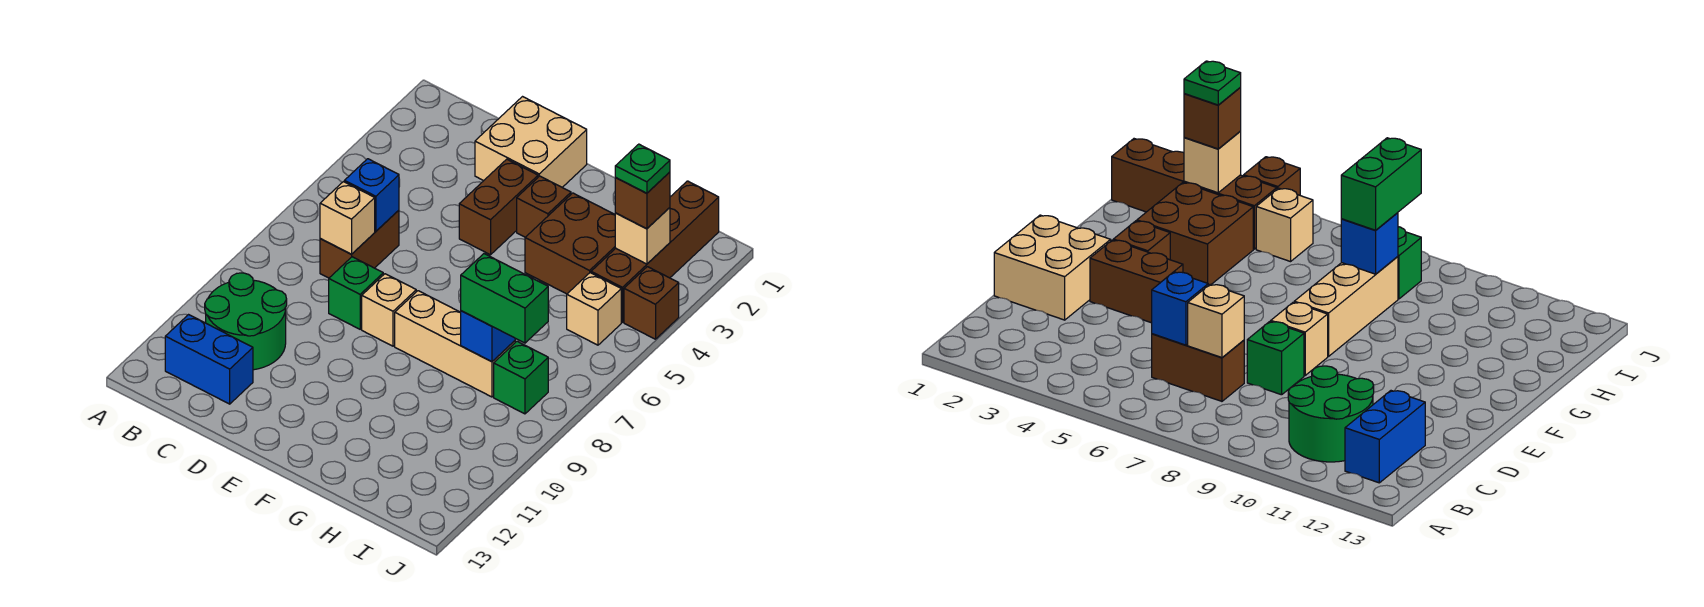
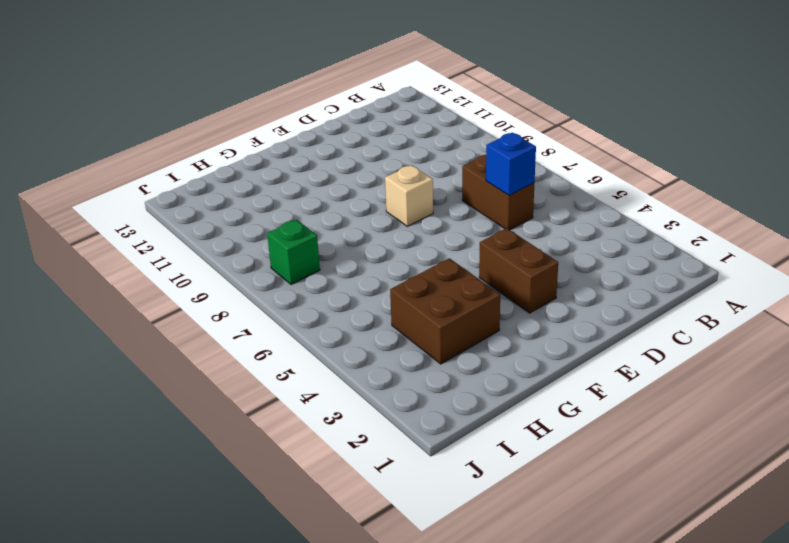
none -> green 2x2 round brick [205,273,287,370]
none -> blue 1x2 brick [165,315,253,404]
none -> tan 2x2 brick [475,97,587,187]

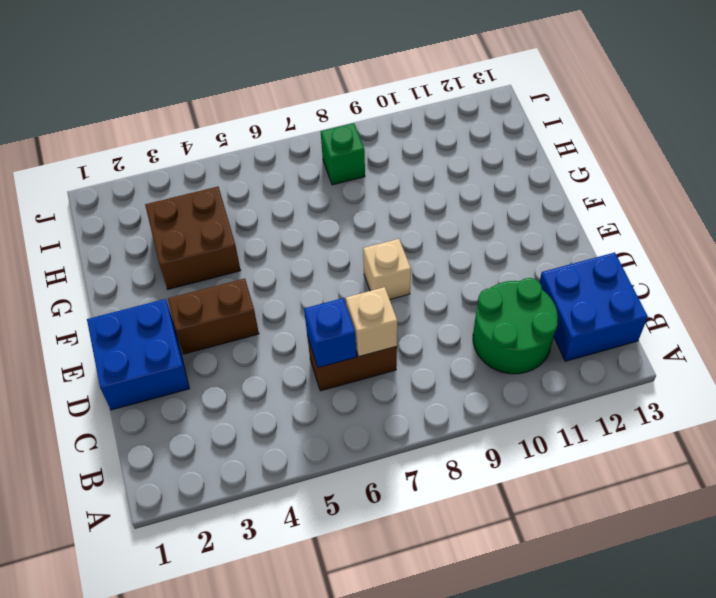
blue 2x2 brick [539,252,648,361] -> blue 1x2 brick [165,315,253,404]
blue 2x2 brick [87,299,189,410] -> tan 2x2 brick [475,97,587,187]
none -> green 1x1 brick [329,257,383,329]
none -> brown 1x1 brick [517,176,571,237]
none -> tan 1x3 brick [395,291,515,397]

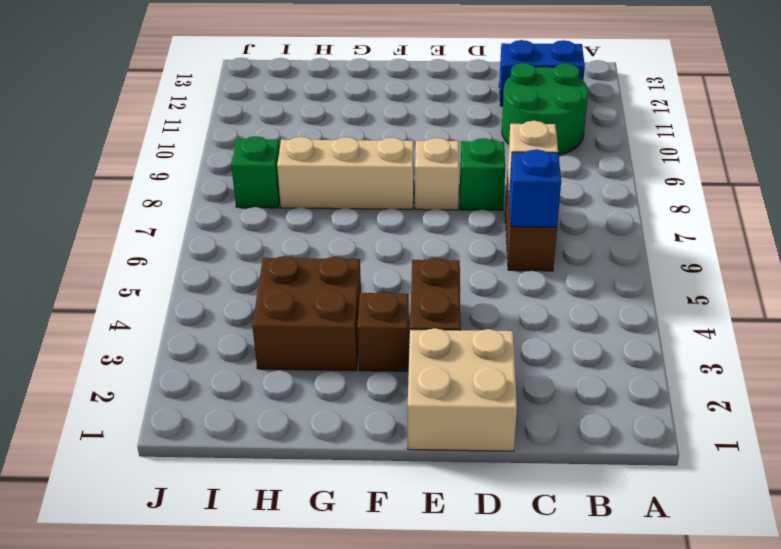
none -> brown 1x4 brick [591,181,719,322]
none -> tan 1x1 brick [567,273,621,345]
none -> brown 1x1 brick [624,267,679,339]

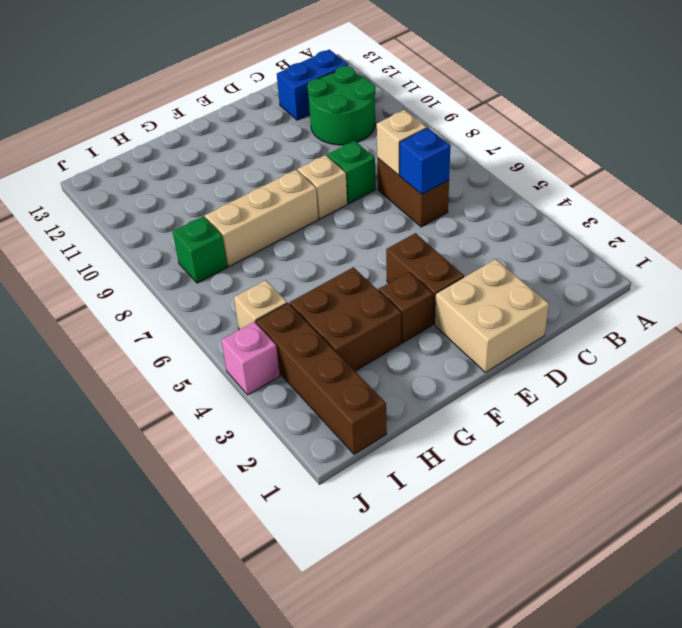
pink 1x1 brick [221,322,280,395] -> brown 1x1 brick [624,267,679,339]
none -> blue 1x1 brick [461,311,515,362]
none -> tan 1x1 brick [615,208,670,264]
none -> green 1x2 brick [461,254,548,343]

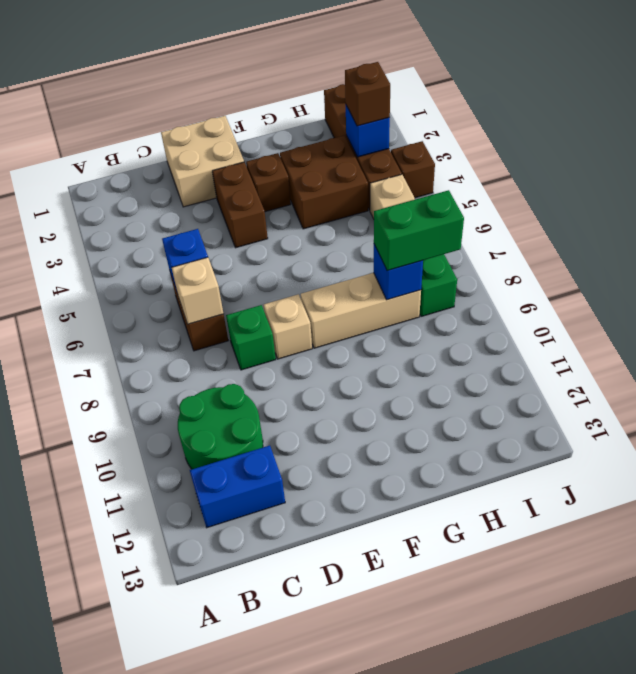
blue 1x1 brick [345,106,390,157] -> tan 1x1 brick [615,208,670,264]
none -> green 1x1 plate [615,144,670,193]

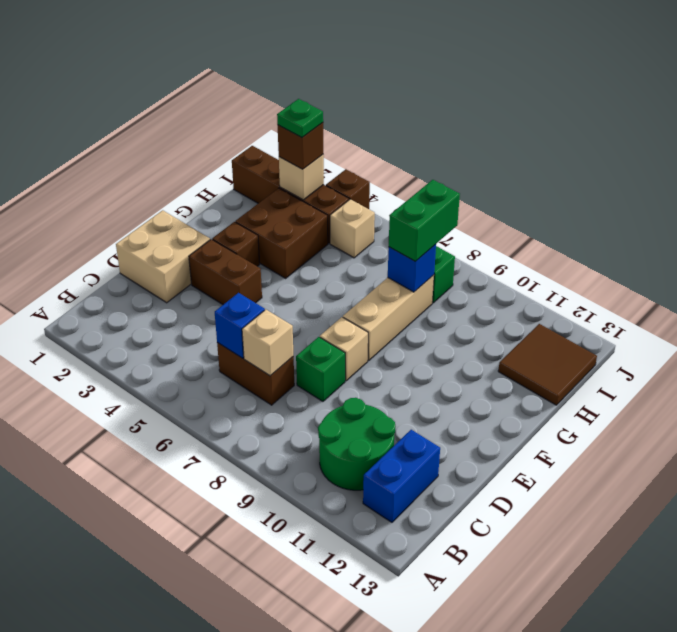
brown 2x2 tile [498,324,597,405] -> none

